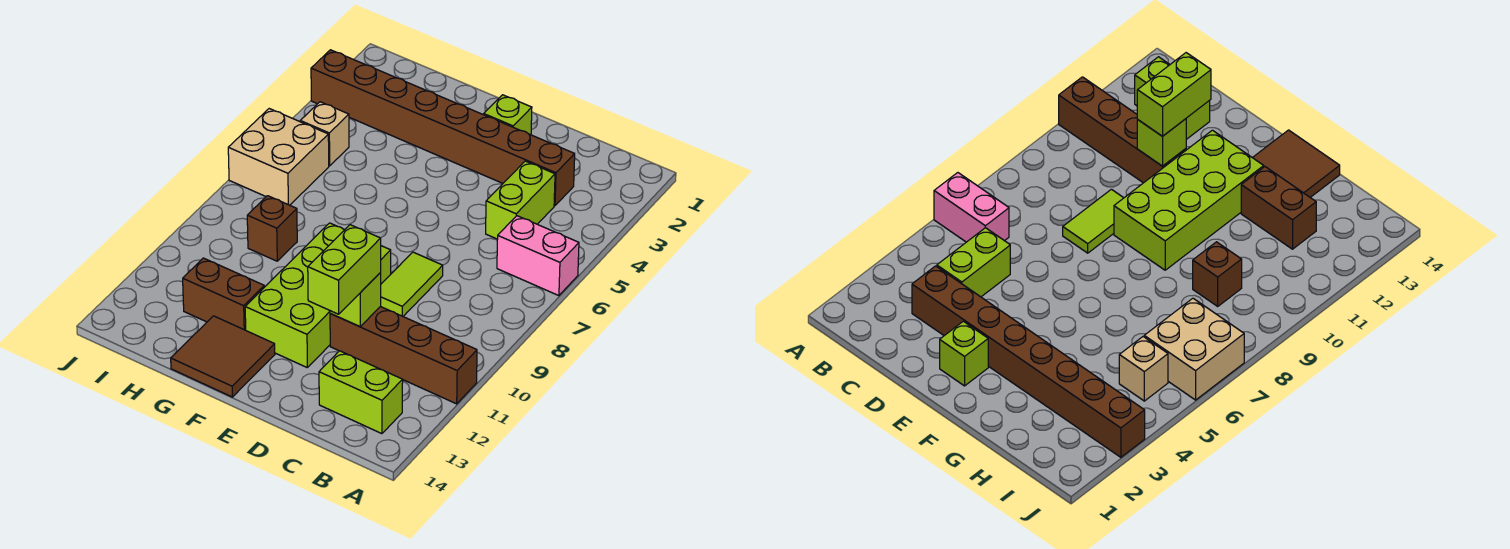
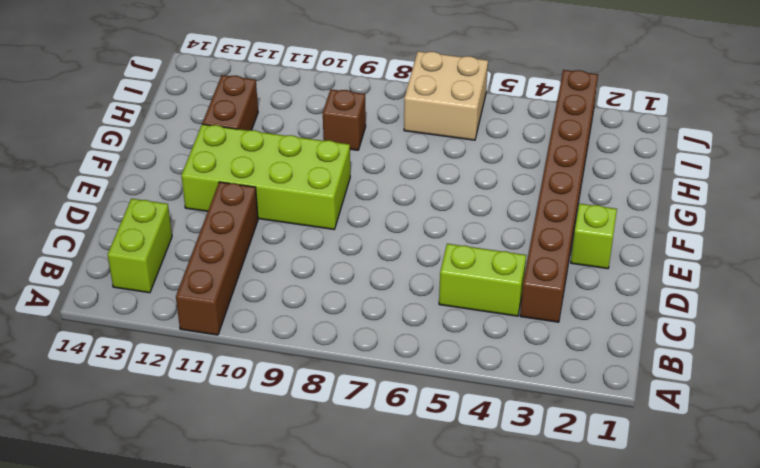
none -> pink 1x2 brick [497,216,579,296]
none -> lime 1x2 tile [380,252,443,316]
none -> brown 2x2 tile [171,316,275,397]

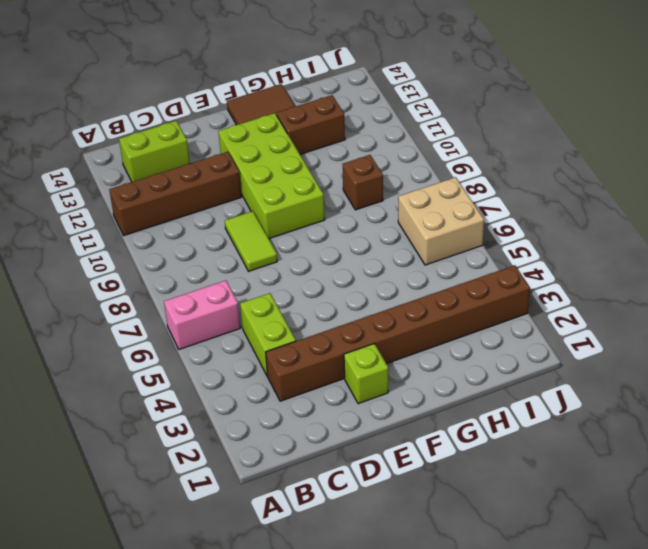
none -> tan 1x1 brick [300,102,349,166]
none -> lime 1x1 brick [330,273,381,327]
none -> lime 1x2 brick [308,225,381,314]

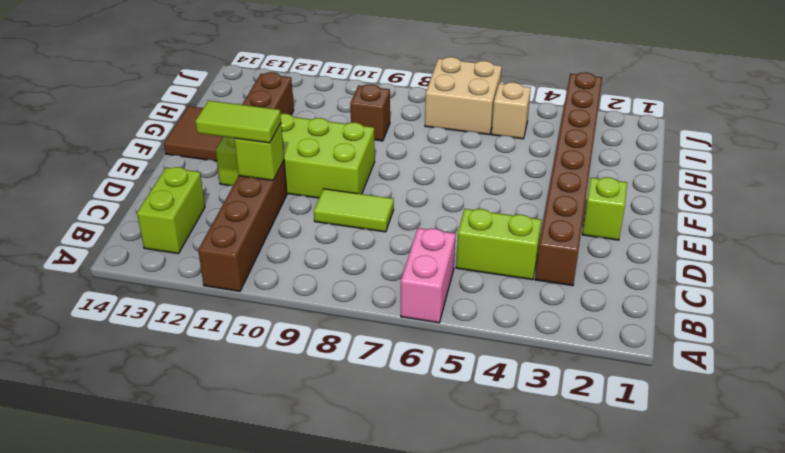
lime 1x2 tile [195,101,281,143] -> lime 1x2 brick [308,225,381,314]

